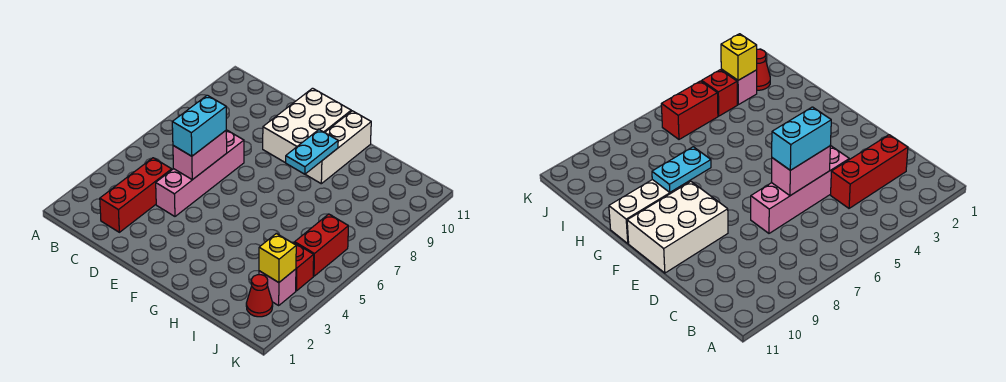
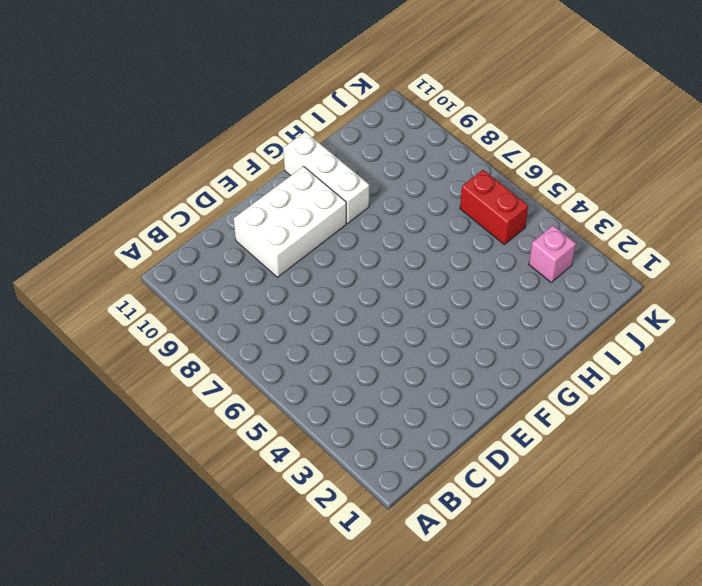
white 2x3 brick [234,166,346,277] -> white 2x3 brick turned to [263,88,351,163]
none -> red 1x3 brick [100,158,172,232]
none -> pink 1x4 brick [156,130,244,216]
none -> red 1x1 cone [246,275,273,317]

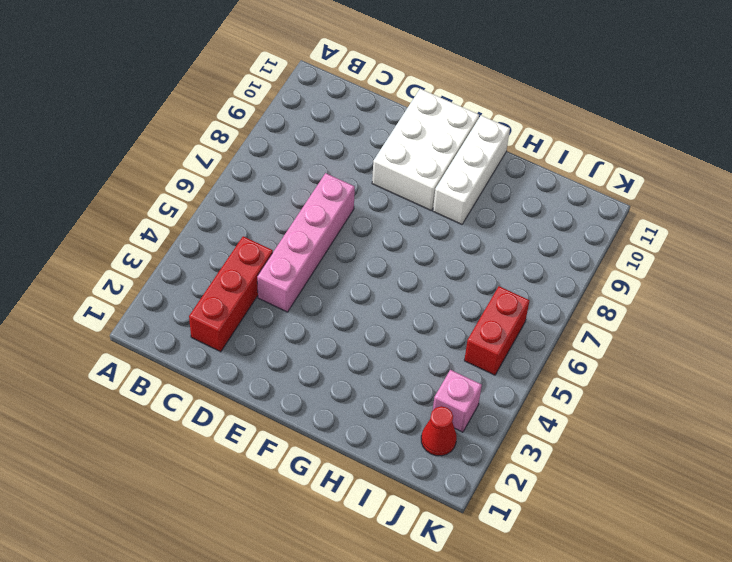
none -> red 1x1 brick [293,243,314,291]
none -> pink 1x2 brick [173,131,227,180]
none -> cyan 1x2 plate [286,130,338,174]

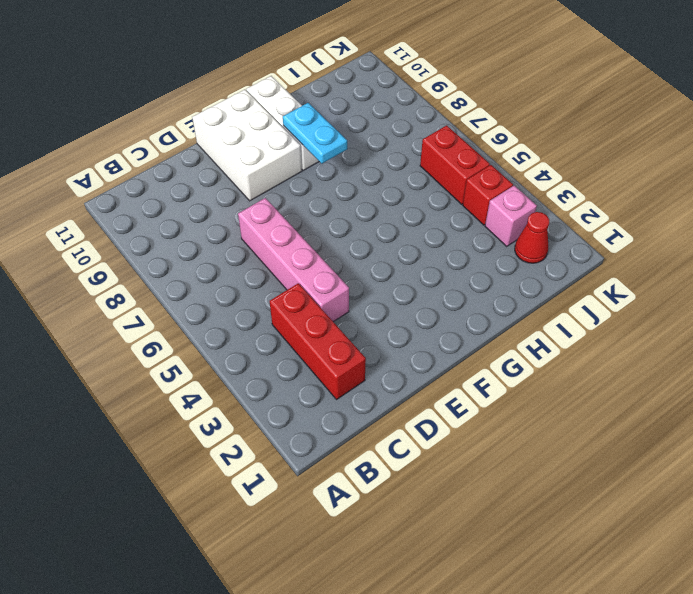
none -> pink 1x2 brick [173,131,227,180]
none -> yellow 1x1 brick [259,233,296,283]
none -> cyan 1x2 brick [172,95,226,156]

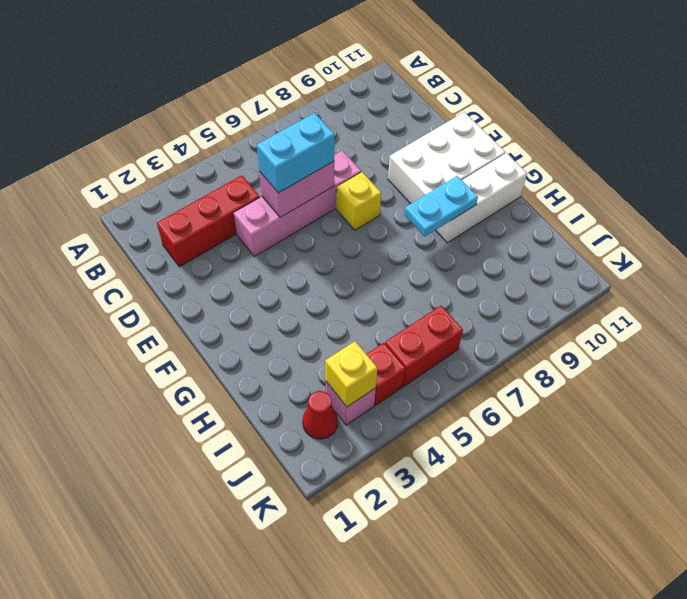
yellow 1x1 brick [336,172,381,230] -> none

